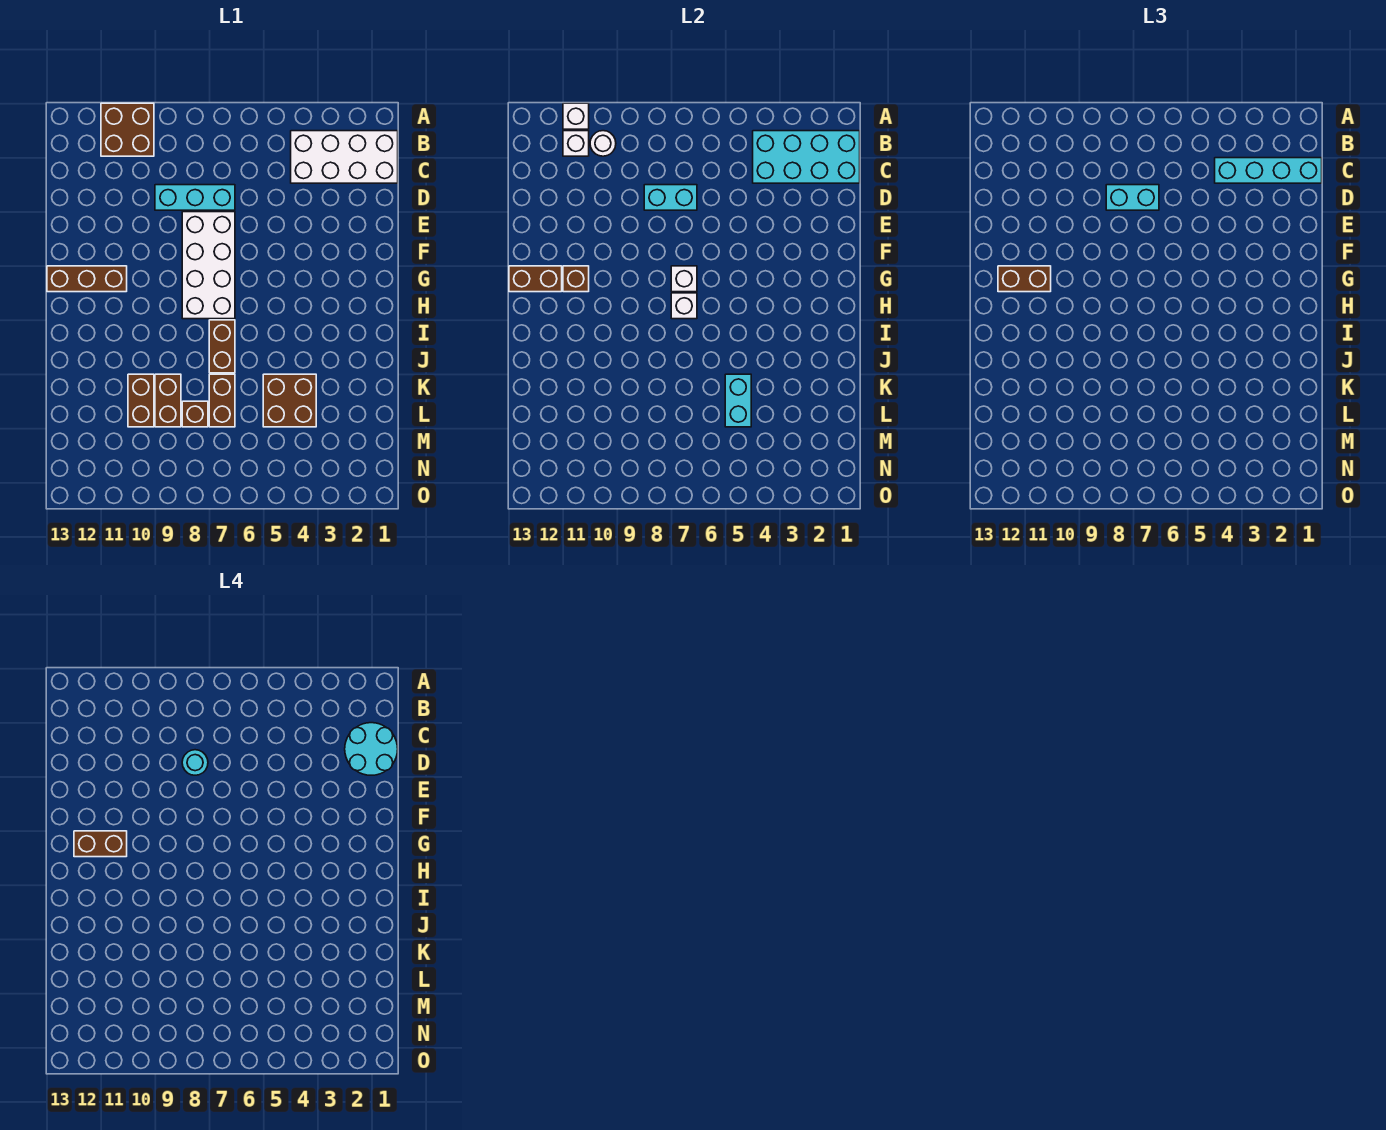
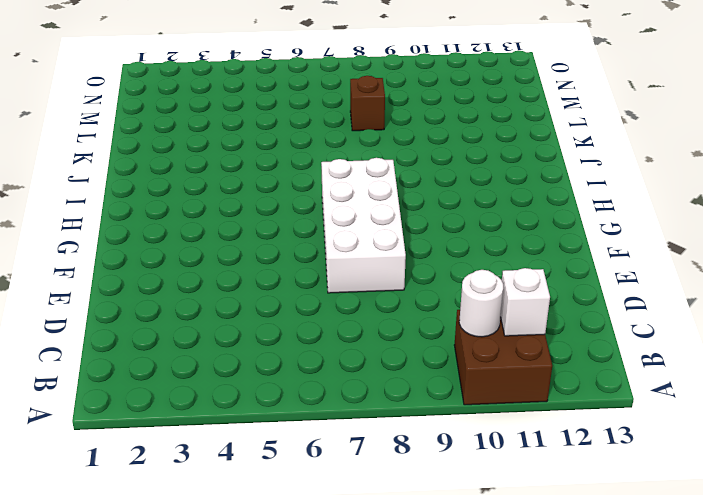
none -> white 2x4 brick [291,131,398,183]
none -> cyan 1x3 brick [155,185,235,210]
none -> brown 1x3 brick [47,266,127,292]

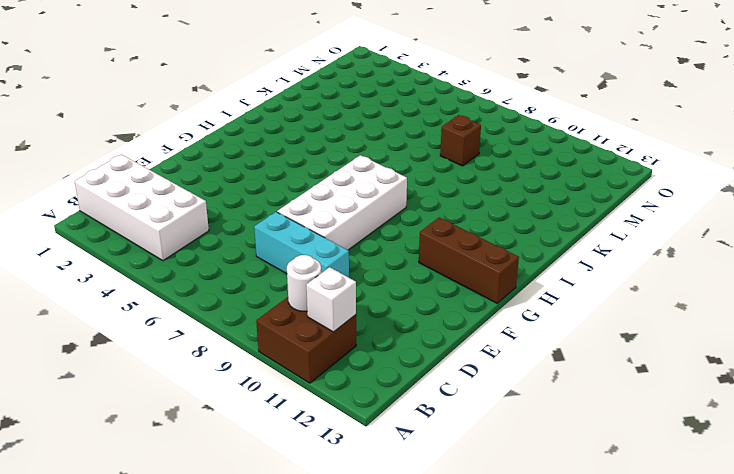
none -> brown 1x2 brick [209,320,235,373]
none -> brown 2x2 brick [263,374,316,427]
none -> brown 1x2 brick [209,374,235,427]

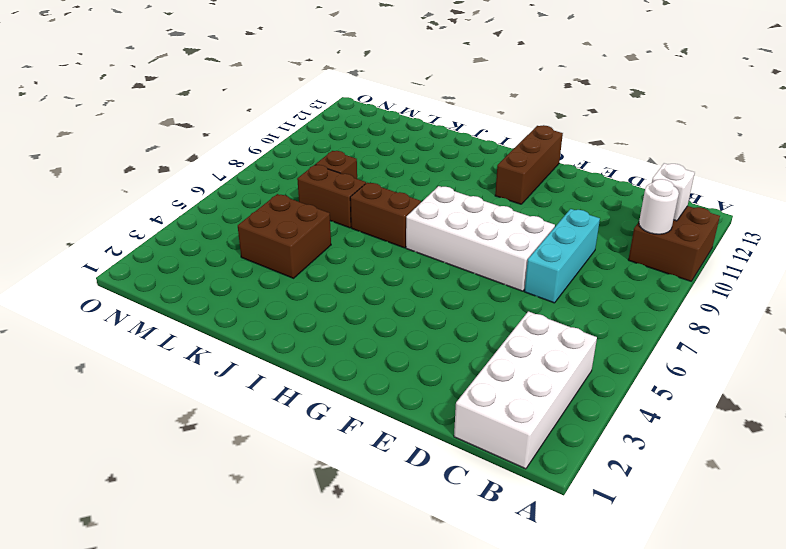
none -> brown 1x2 brick [155,374,181,427]
none -> brown 1x2 brick [128,374,154,427]
none -> white 1x1 brick [563,103,589,129]

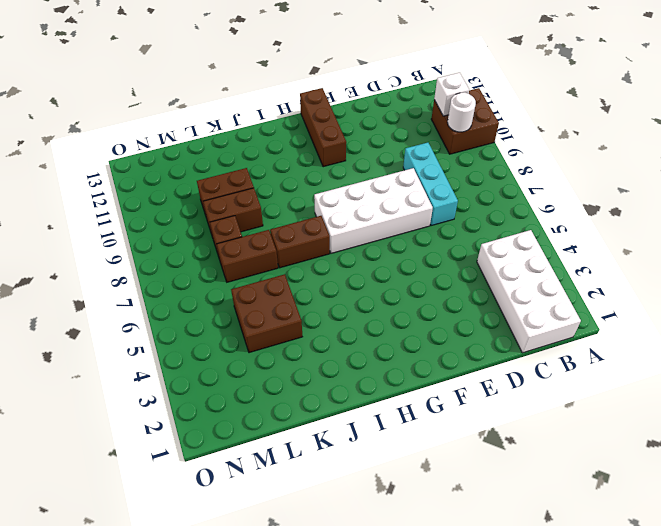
none -> white 1x1 brick [563,103,589,129]
none -> cyan 2x4 brick [753,131,860,183]
none -> cyan 1x2 brick [644,185,697,210]

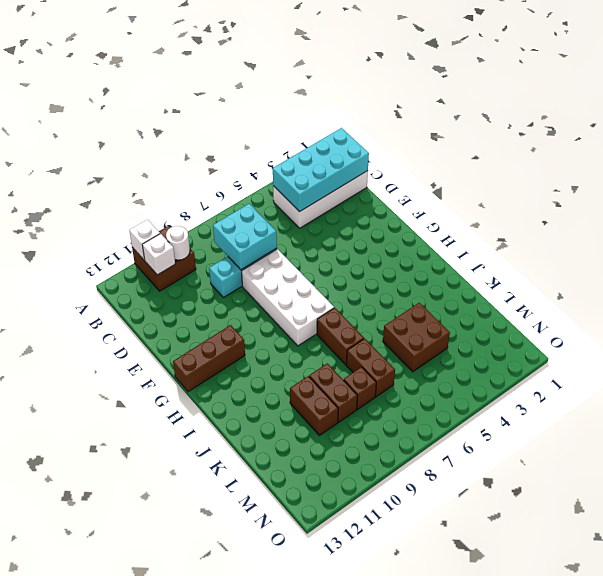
cyan 2x2 brick [213,204,277,270] -> cyan 1x2 brick [644,185,697,210]
none -> white 1x1 brick [671,266,697,292]
none -> brown 1x1 brick [563,266,589,292]
none -> brown 1x2 brick [509,266,562,292]

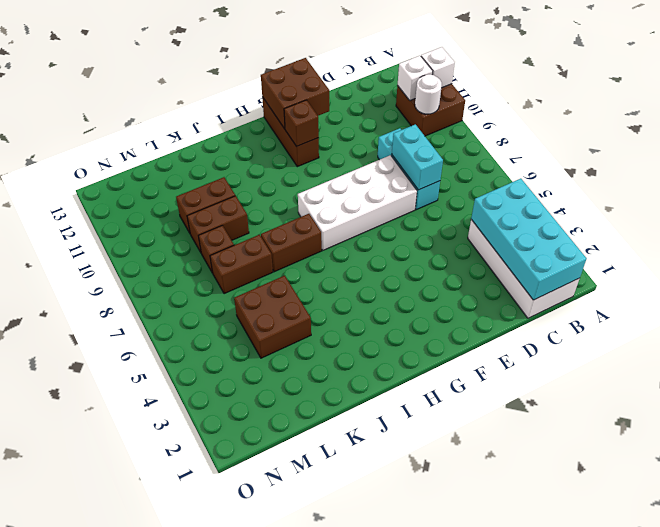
brown 2x2 brick [261,58,329,129] -> brown 1x2 brick [509,266,562,292]
none -> white 1x1 brick [671,266,697,292]
none -> white 1x1 brick [671,293,697,319]
none -> cyan 1x2 brick [725,374,751,427]

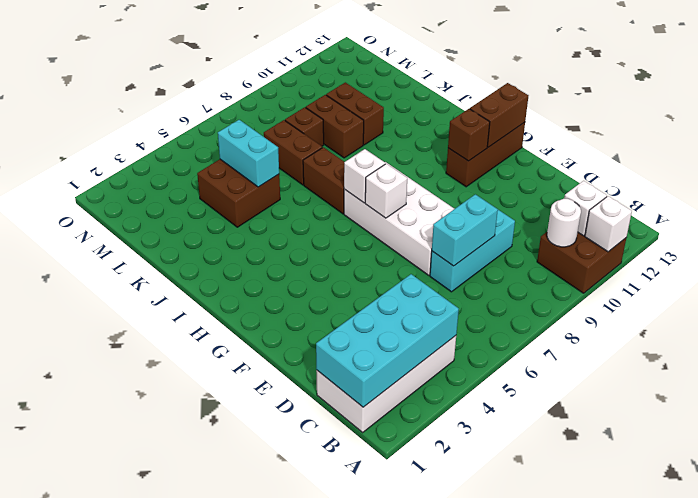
none -> cyan 1x4 brick [1215,158,1322,183]
none -> cyan 1x2 brick [1106,185,1159,210]
none -> brown 1x2 brick [998,266,1051,292]

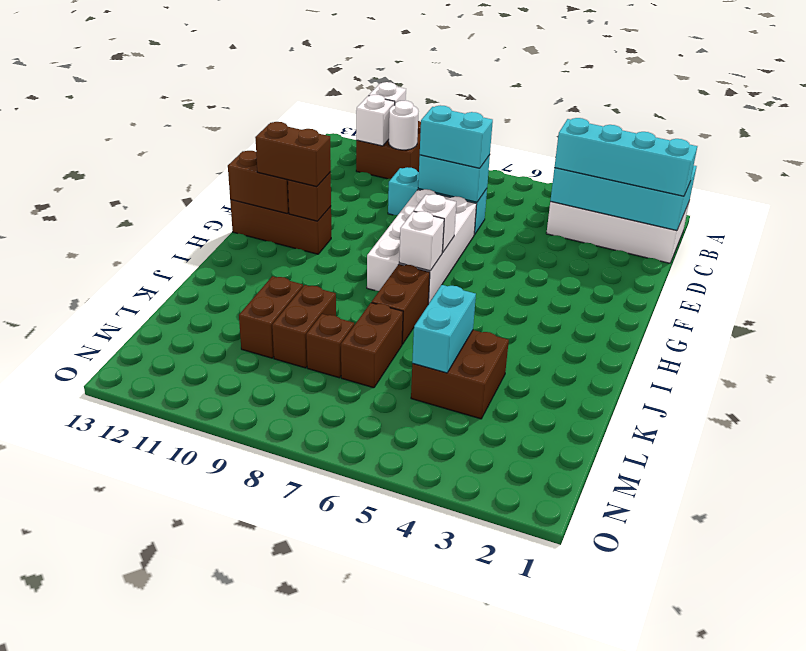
none -> cyan 2x2 round brick [345,723,398,775]
none -> cyan 1x1 round brick [182,750,208,775]
none -> brown 1x2 brick [74,831,127,857]

